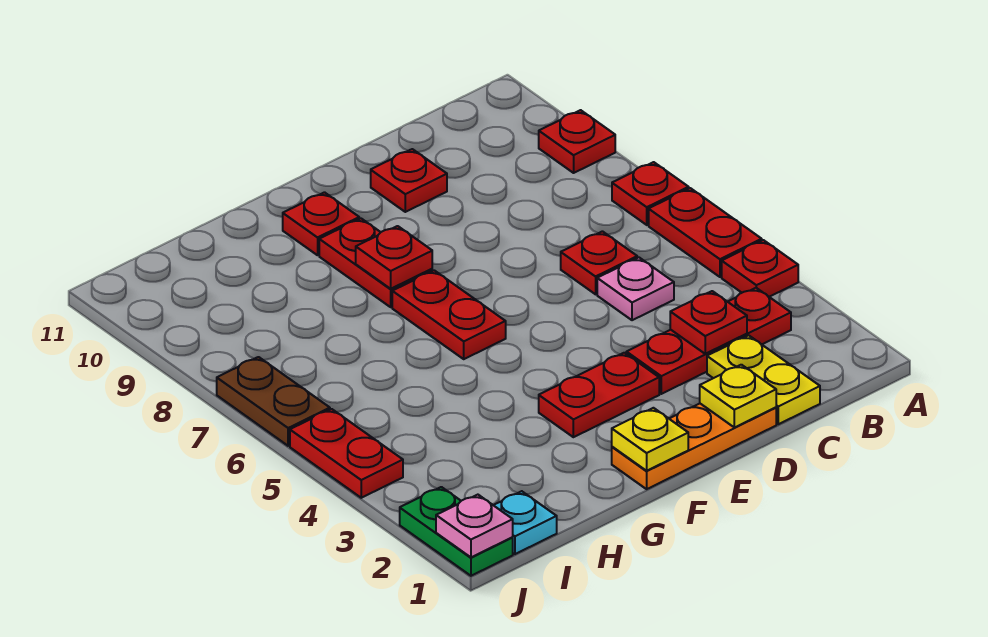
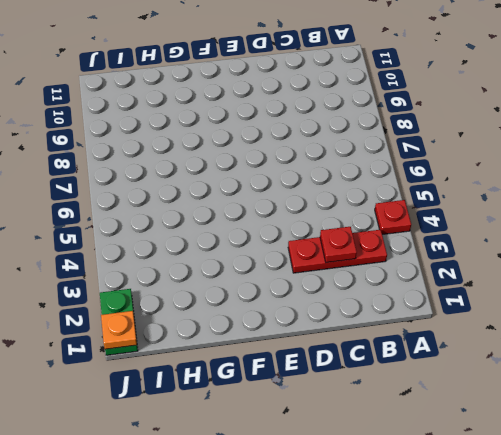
orange 1x1 plate [101,311,137,349] -> pink 1x1 plate [436,495,513,557]
none -> red 1x2 plate [649,188,762,277]
none -> red 1x1 plate [612,162,689,225]
none -> red 1x1 plate [539,110,615,173]

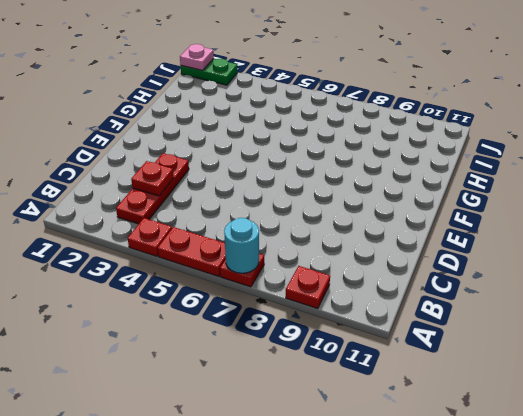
cyan 1x1 round brick [224,218,259,273] -> none
none -> yellow 1x2 plate [707,335,820,424]
none -> pink 1x1 plate [597,258,674,320]
none -> red 1x1 plate [561,231,637,294]

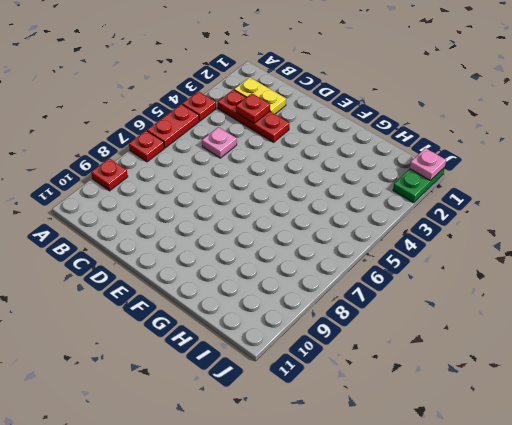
yellow 1x2 plate [234,77,286,114] -> yellow 1x2 plate turned to [707,335,820,424]
none -> red 1x1 plate [561,231,637,294]
none -> orange 1x3 plate [612,404,776,489]
none -> red 1x1 plate [371,149,447,212]

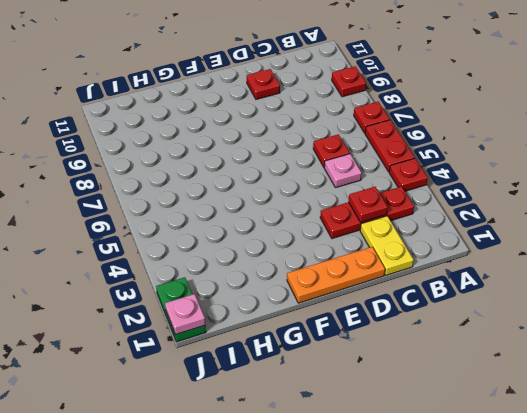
none -> red 1x2 plate [539,353,659,437]
none -> red 1x2 plate [392,270,506,359]
none -> red 1x2 plate [319,219,432,307]

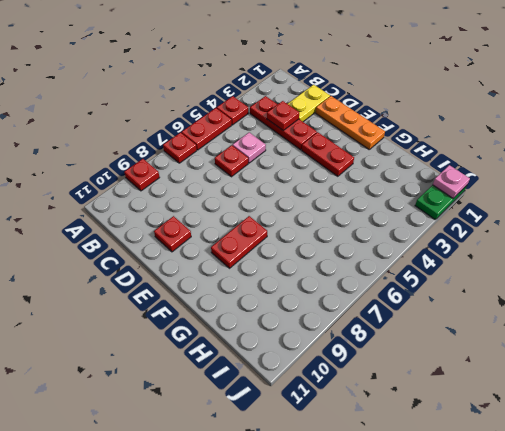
none -> red 1x2 plate [392,270,506,359]
none -> red 1x1 plate [283,192,359,255]
none -> cyan 1x1 plate [494,491,557,554]

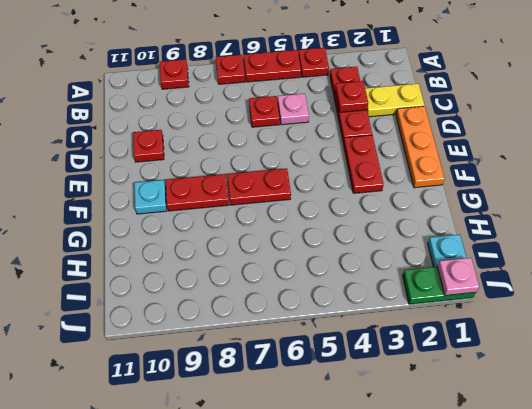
cyan 1x1 plate [134,180,167,214] -> red 1x1 plate [283,192,359,255]
none -> red 1x2 plate [290,409,403,498]
none -> brown 1x2 plate [217,357,330,446]
none -> yellow 1x1 plate [700,365,776,428]

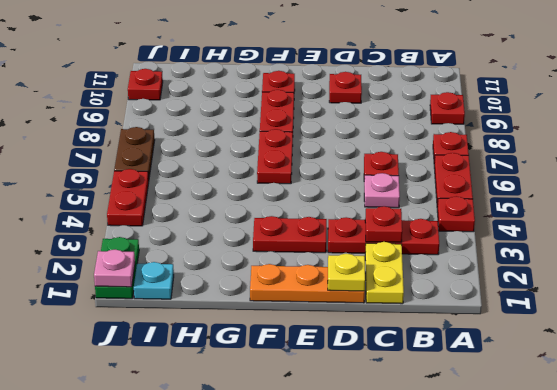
red 1x1 plate [128,69,163,100] -> red 1x1 plate moved to [356,226,432,289]
none -> yellow 1x1 plate [612,408,688,471]

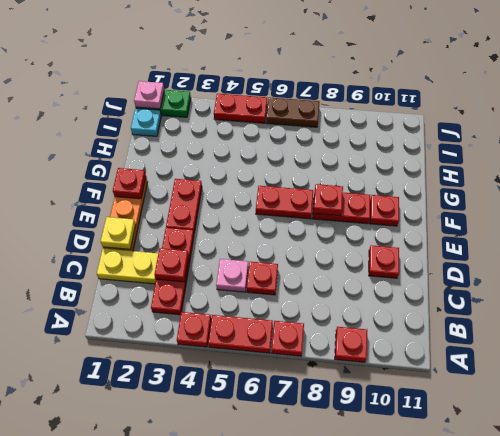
red 1x1 plate [113,168,146,199] -> yellow 1x1 plate [612,408,688,471]

